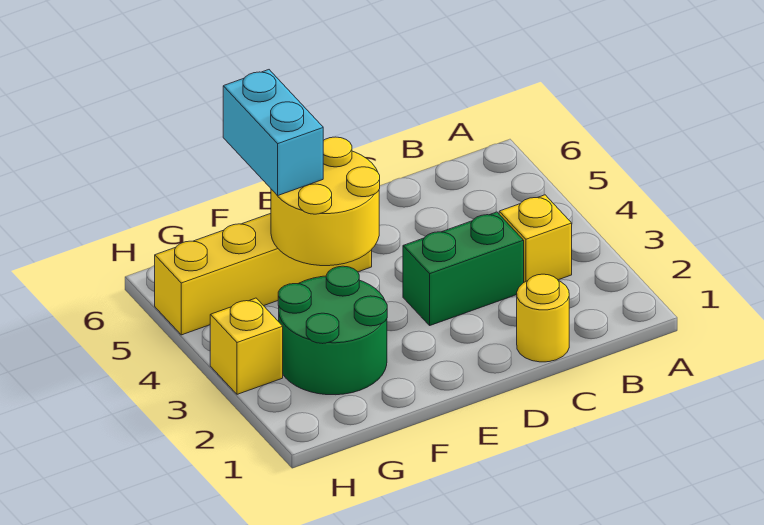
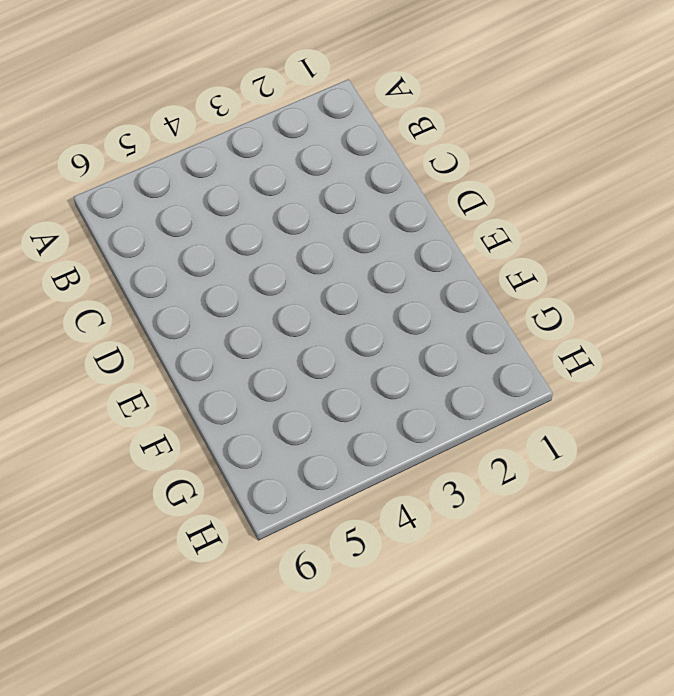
none -> yellow 1x1 brick [499,195,572,282]
none -> yellow 1x1 round brick [517,274,569,362]

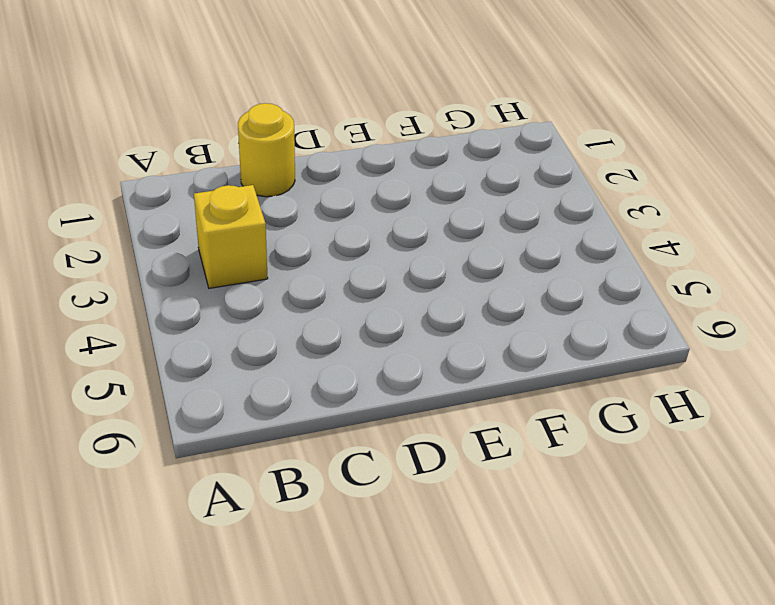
none -> green 1x2 brick [403,212,524,325]
none -> yellow 1x4 brick [155,213,372,335]

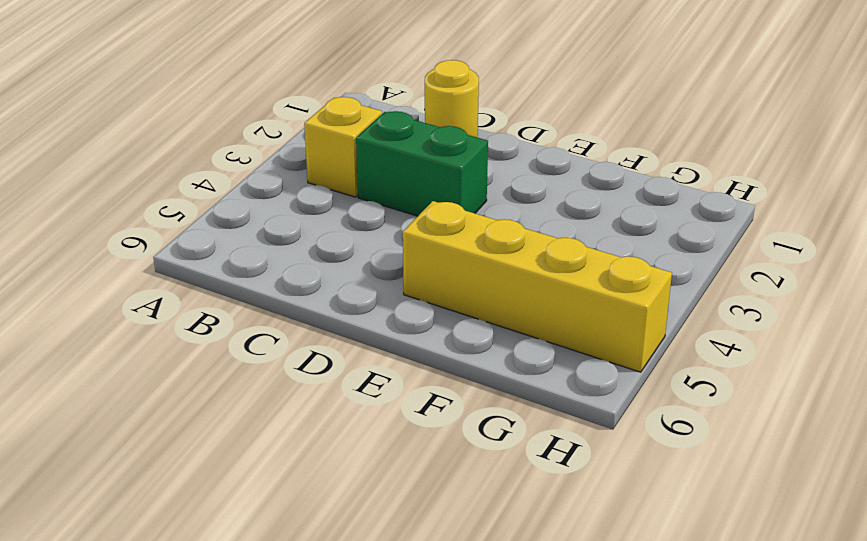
none -> green 2x2 round brick [278,266,387,395]
none -> yellow 1x1 brick [210,298,283,394]

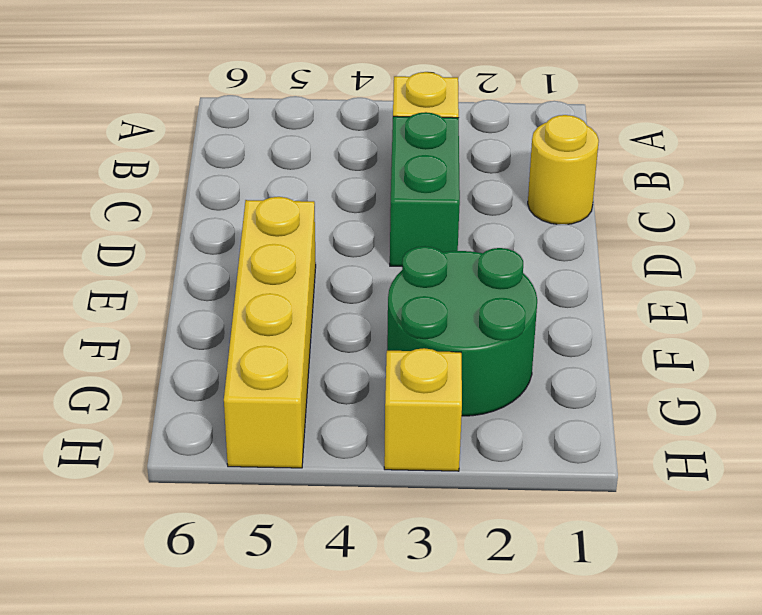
none -> yellow 2x2 round brick [271,137,380,266]
none -> cyan 1x2 brick [223,70,323,196]

